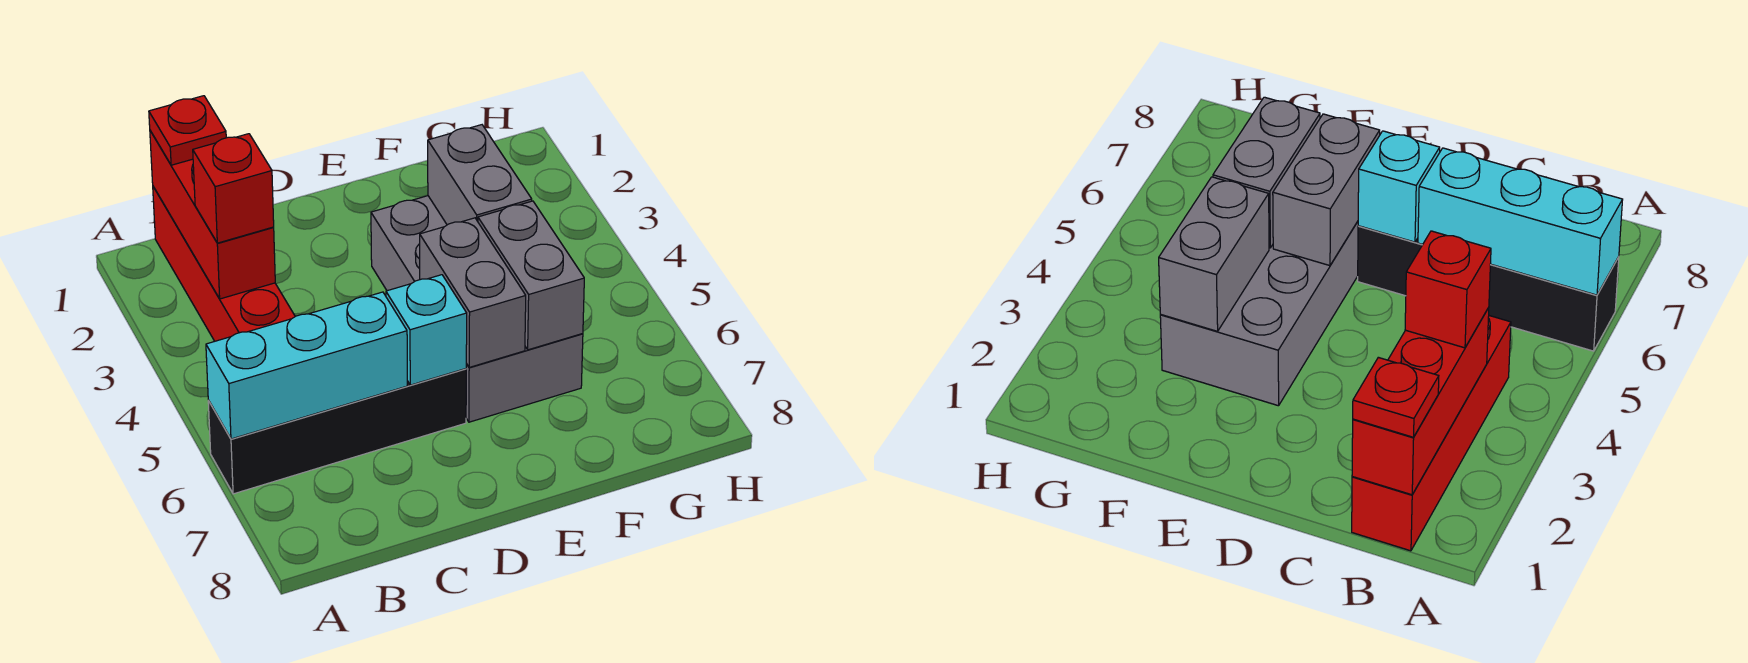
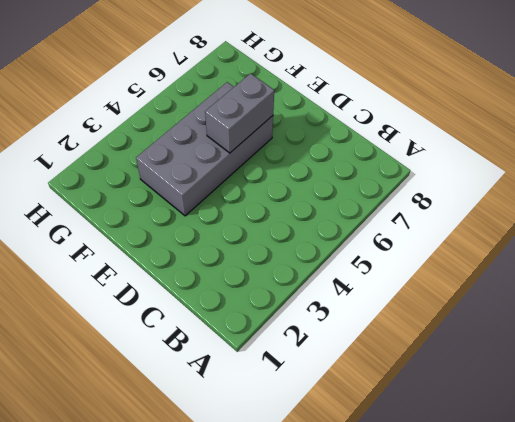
none -> black 1x4 brick [208,369,466,494]
none -> red 1x4 brick [153,187,295,341]

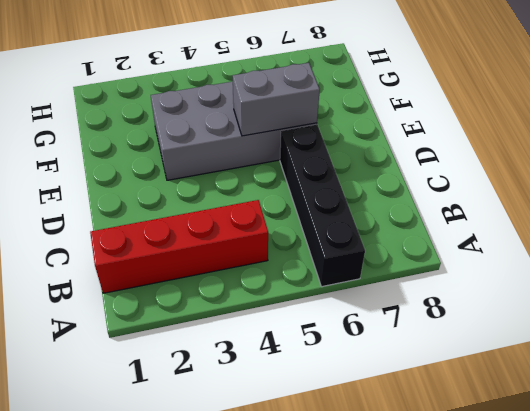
none -> cyan 1x3 brick [206,292,407,439]
none -> red 1x3 brick [150,131,275,299]

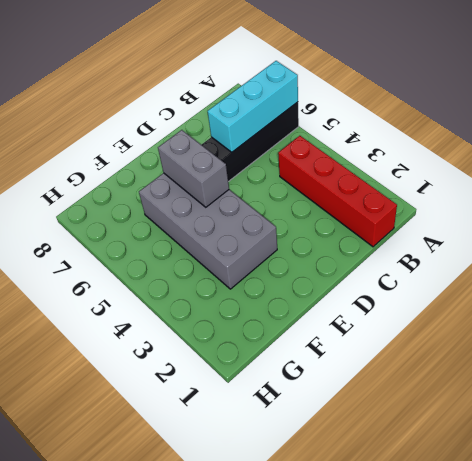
none -> red 1x3 brick [150,131,275,299]
none -> cyan 1x1 brick [386,275,467,385]

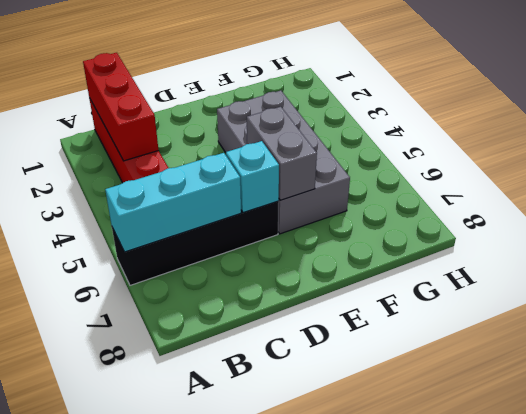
none -> grey 1x2 brick [428,125,532,225]
none -> grey 1x2 brick [478,201,584,350]

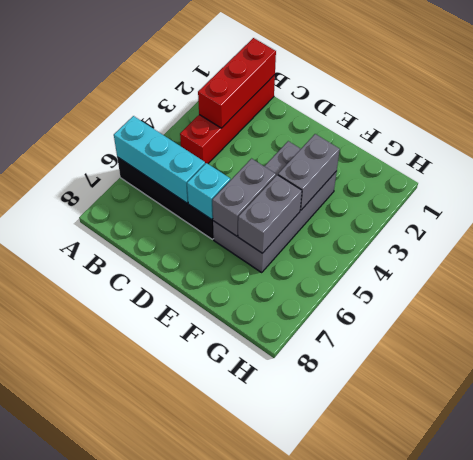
none -> red 1x1 plate [149,96,226,165]
none -> red 1x1 brick [193,134,274,243]

